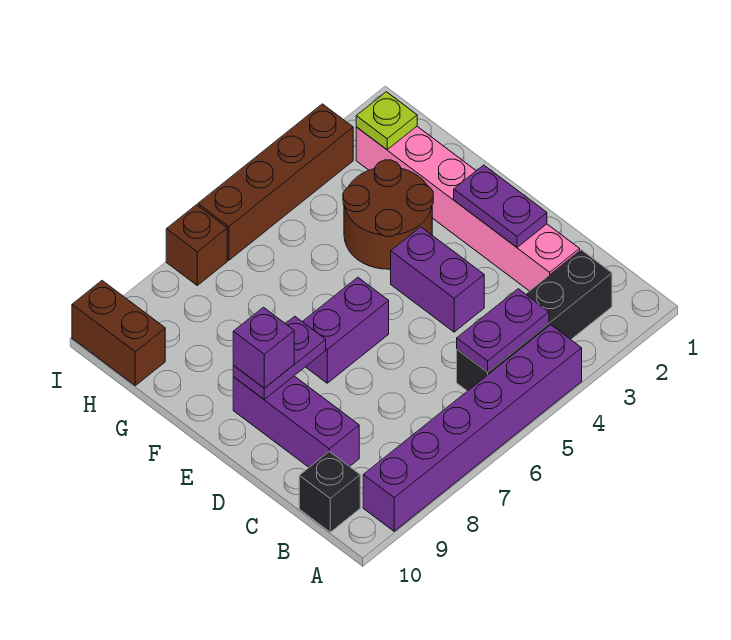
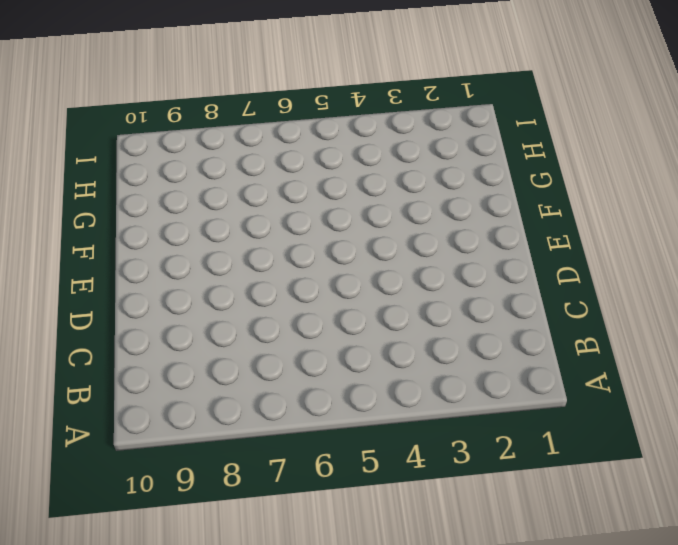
none -> purple 1x6 brick [363,325,582,531]
none -> black 1x4 brick [457,250,612,391]
none -> black 1x1 brick [299,451,360,532]

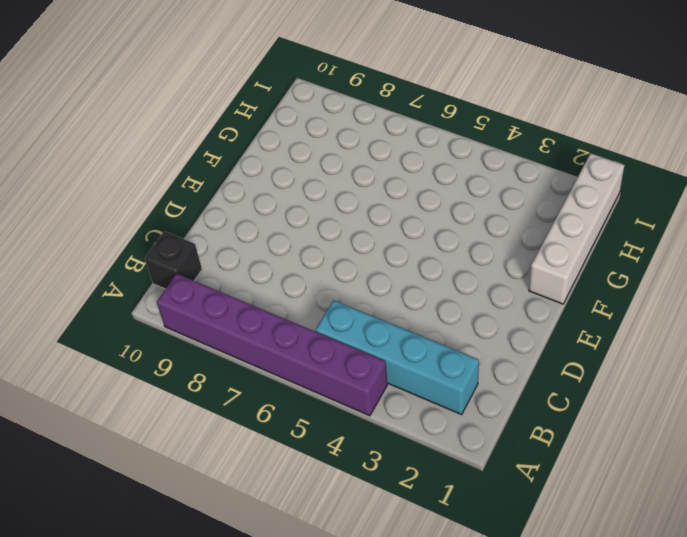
cyan 1x4 brick [315,300,479,414] -> black 1x4 brick [457,250,612,391]
white 1x4 brick [529,153,625,304] -> none
none -> pink 1x6 brick [356,127,580,291]
none -> purple 1x3 brick [233,376,359,467]
none -> purple 1x2 brick [391,227,484,332]

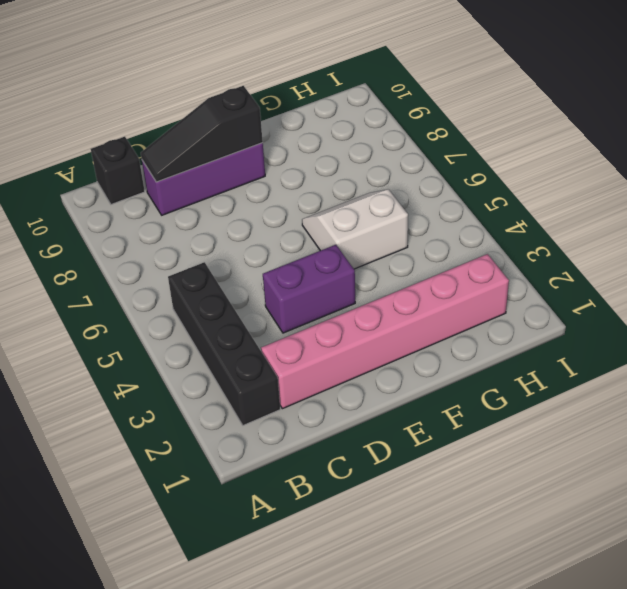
black 1x3 slope [141,86,263,182] -> purple 1x2 plate [233,316,326,399]
white 2x2 slope [302,189,408,269] -> none
none -> purple 1x6 brick [363,325,582,531]
none -> purple 1x2 brick [302,277,389,383]
none -> brown 2x2 round brick [343,160,433,269]

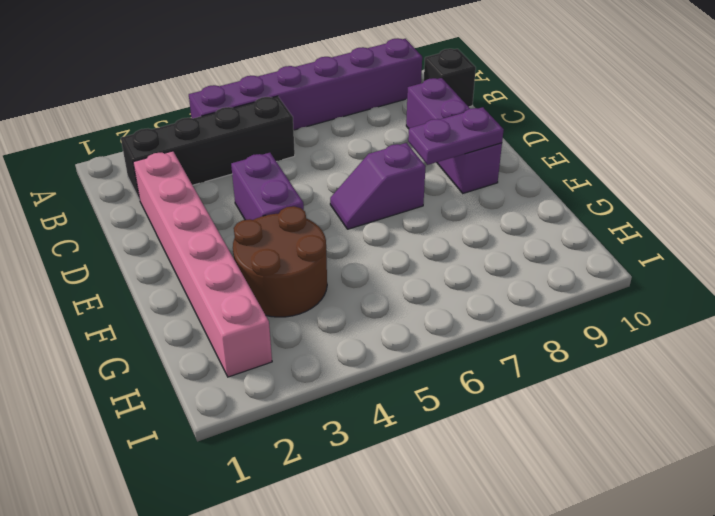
purple 1x2 slope [330,143,426,229] -> purple 1x2 brick [302,277,389,383]
none -> brown 1x2 brick [72,281,165,386]
none -> brown 1x4 brick [198,104,353,260]
none -> brown 1x1 brick [166,205,227,285]

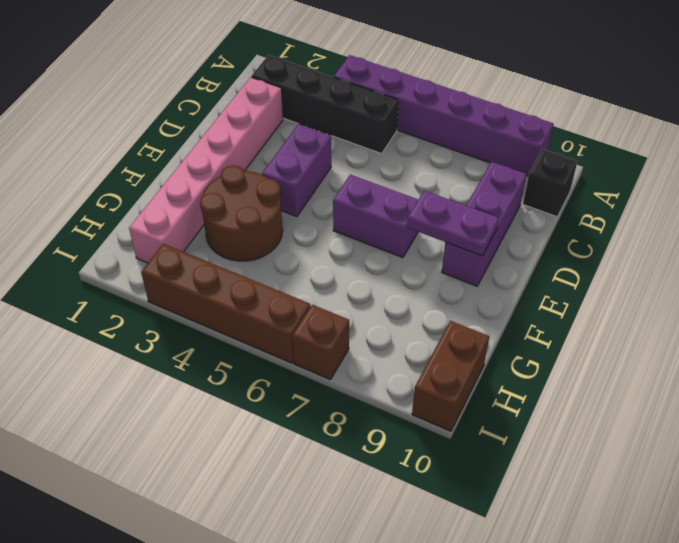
none -> purple 1x2 plate [457,289,549,372]
none -> purple 1x2 plate [454,165,547,247]
none -> lime 1x1 plate [356,92,417,150]

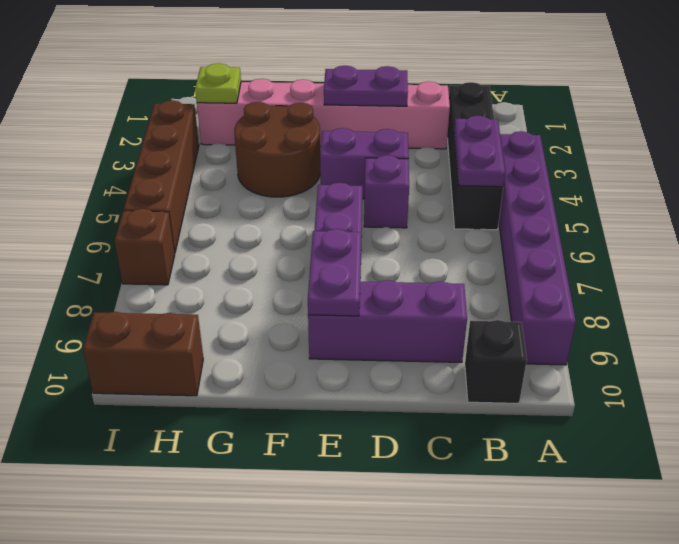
purple 1x1 brick [364,155,409,228] -> purple 1x1 brick moved to [233,307,294,388]

